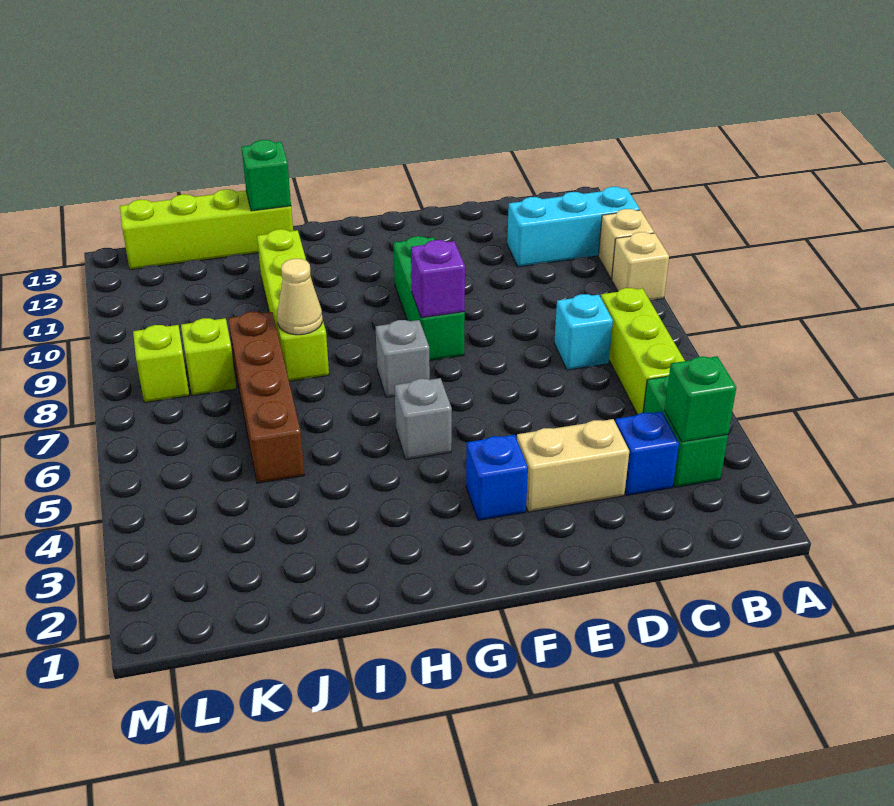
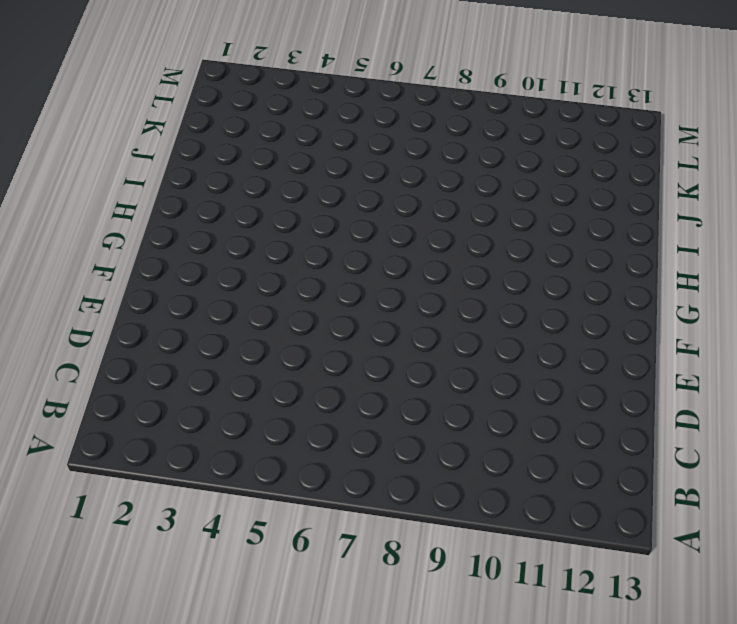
none -> tan 1x1 brick [612,232,669,300]
none -> tan 1x1 brick [599,209,654,279]
none -> cyan 1x3 brick [507,187,640,267]

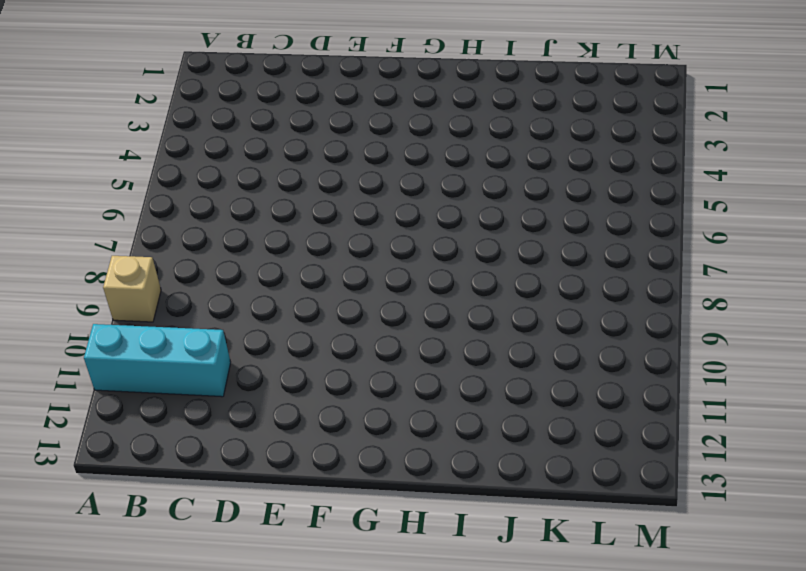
none -> tan 1x1 brick [599,209,654,279]
none -> green 1x2 brick [643,375,728,487]
none -> lime 1x3 brick [601,288,685,415]

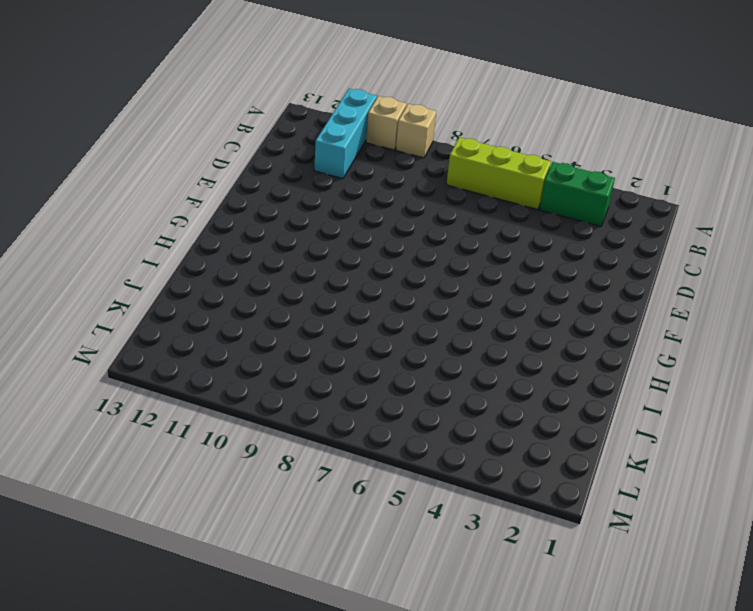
none -> blue 1x1 brick [615,411,679,495]
none -> cyan 1x1 brick [554,294,613,370]
none -> tan 1x2 brick [517,419,629,512]

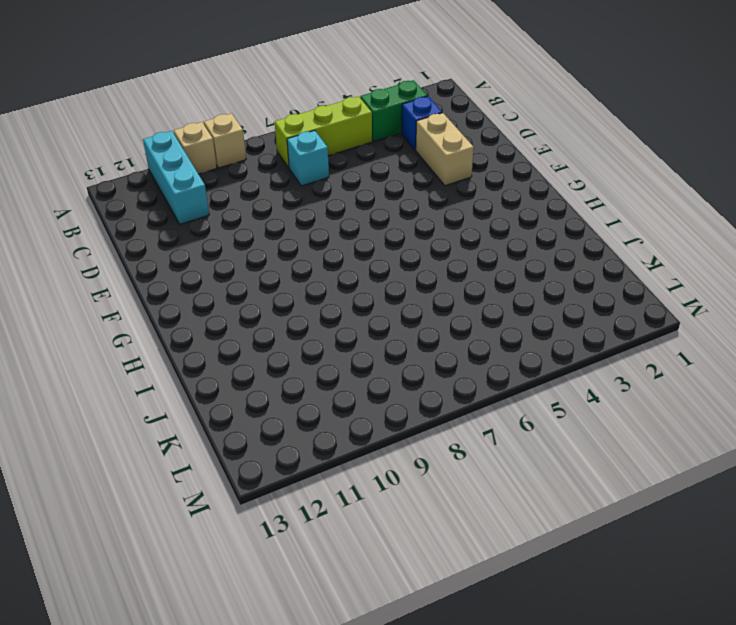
none -> blue 1x1 brick [466,435,528,520]
none -> green 1x3 brick [393,236,465,361]
none -> grey 1x1 brick [395,378,452,460]

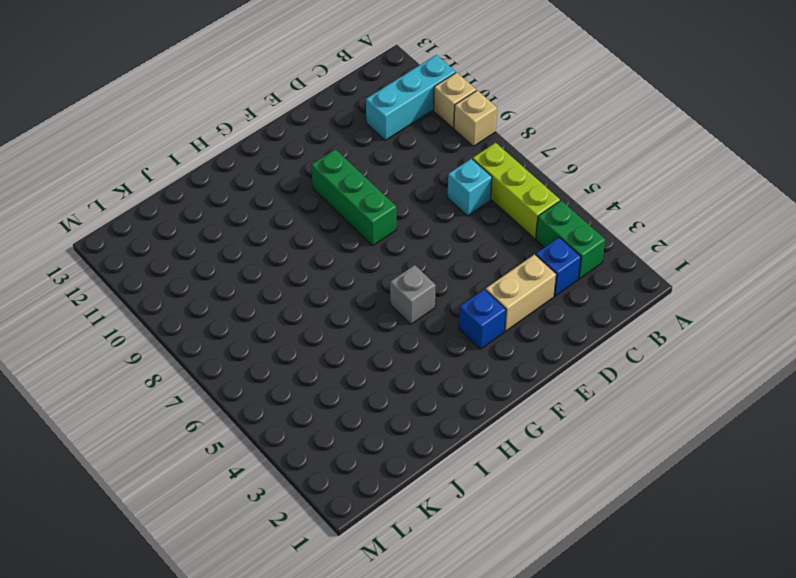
none -> grey 1x1 brick [375,320,430,397]
none -> lime 1x4 brick [257,229,329,381]
none -> lime 1x4 brick [120,189,293,270]

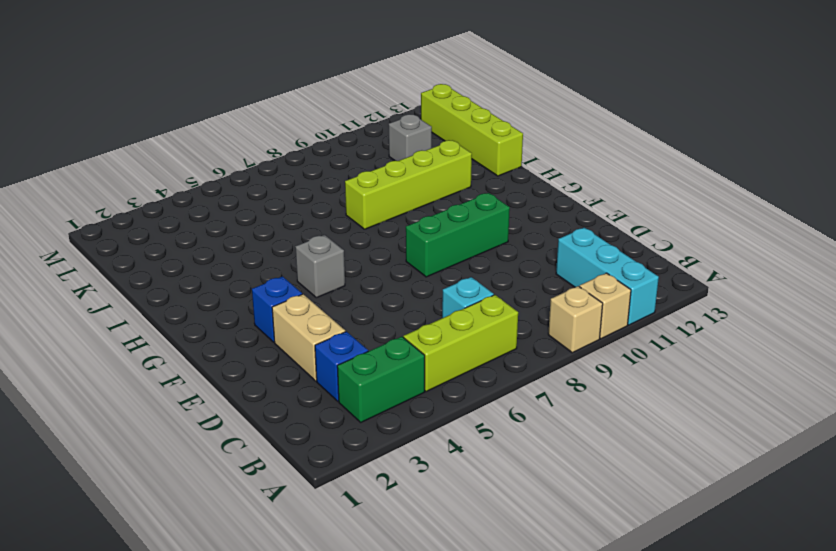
grey 1x1 brick [389,114,432,161] -> grey 1x1 brick moved to [375,320,430,397]
none -> brown 1x4 brick [228,312,305,483]
none -> lime 1x1 brick [181,318,236,395]
none -> lime 1x1 brick [133,325,189,403]

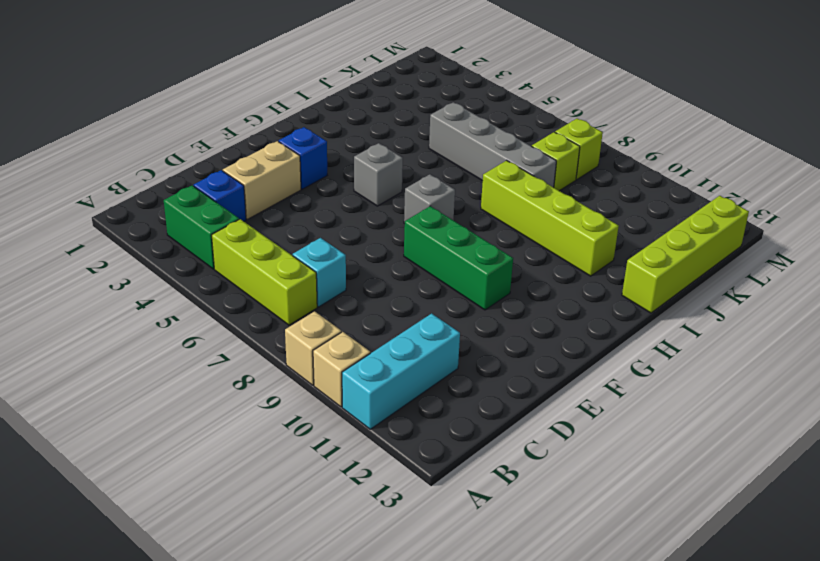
grey 1x4 brick [429,102,556,187] -> brown 1x4 brick [228,312,305,483]
none -> green 1x1 brick [664,356,736,442]
none -> purple 1x1 brick [411,240,465,318]
none -> tan 1x1 cone [277,259,322,335]

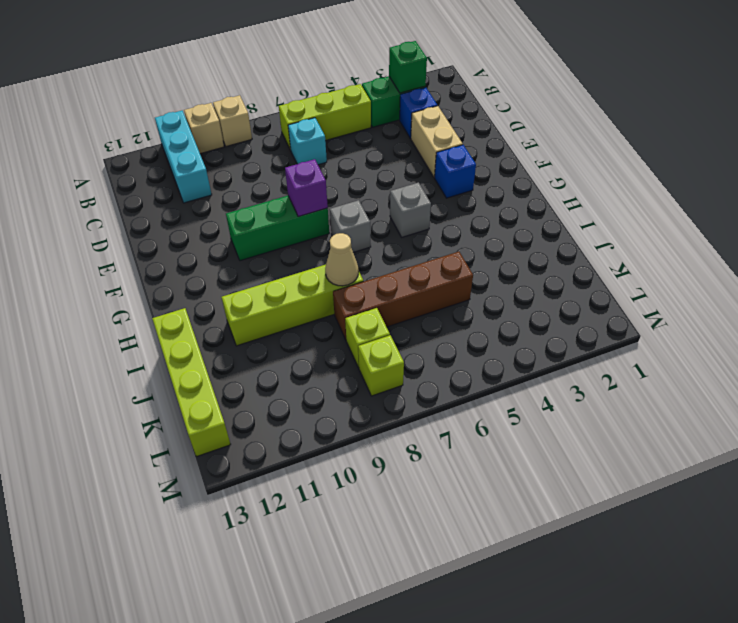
none -> green 1x1 brick [242,140,291,211]

